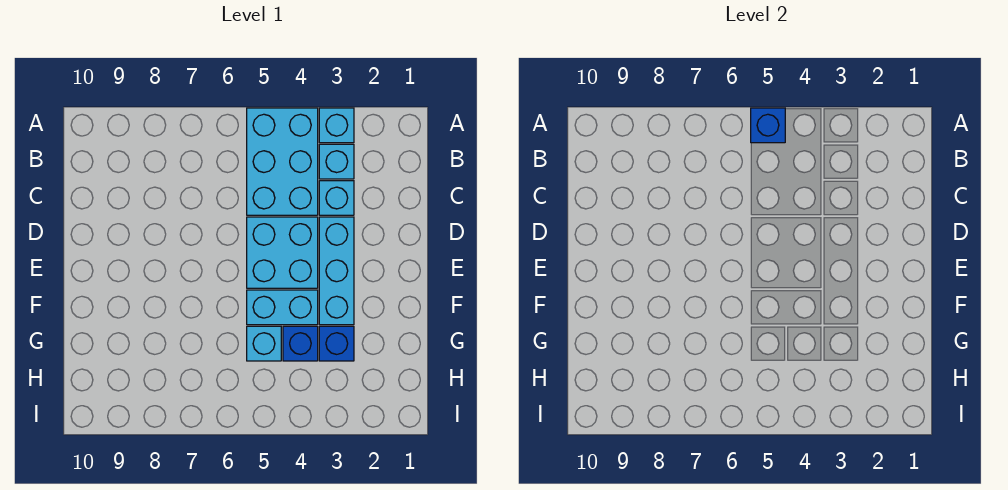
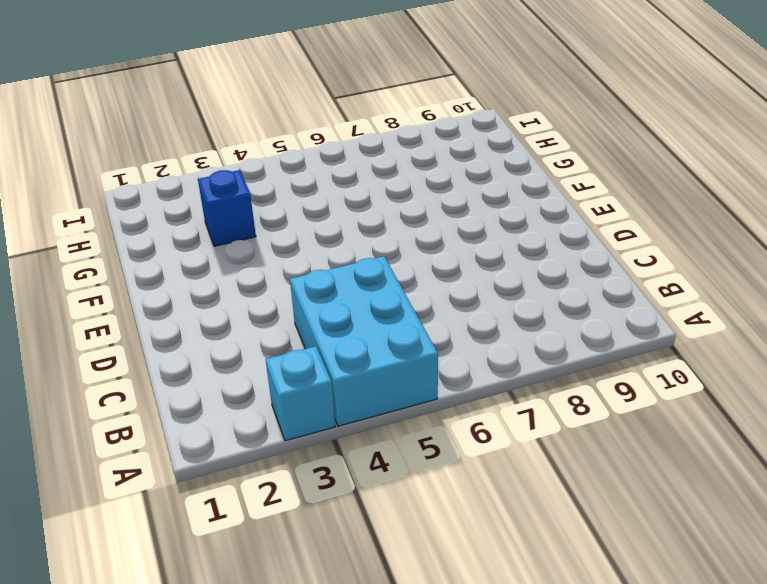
none -> cyan 1x1 brick [319,144,354,179]
none -> cyan 1x1 brick [319,181,354,215]

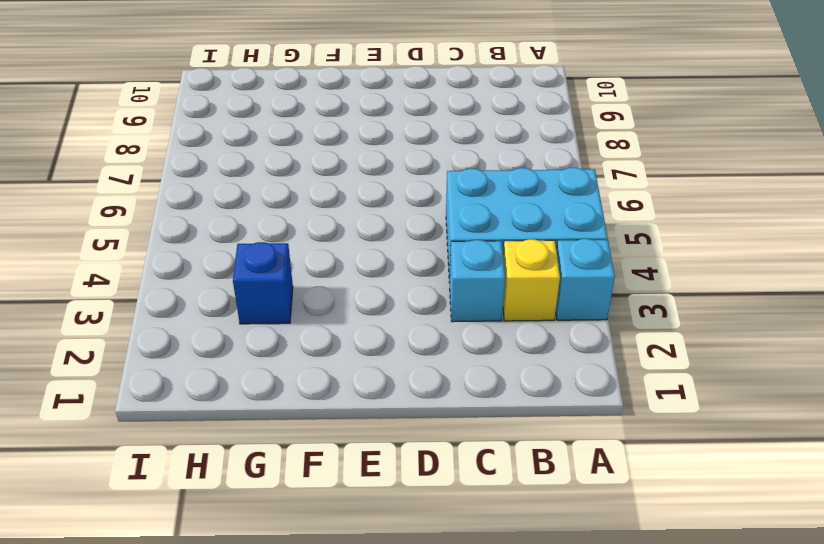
yellow 1x1 brick [503,239,560,321] -> cyan 1x1 brick [319,144,354,179]
none -> cyan 1x3 brick [319,217,354,325]
none -> cyan 2x2 brick [247,217,318,288]

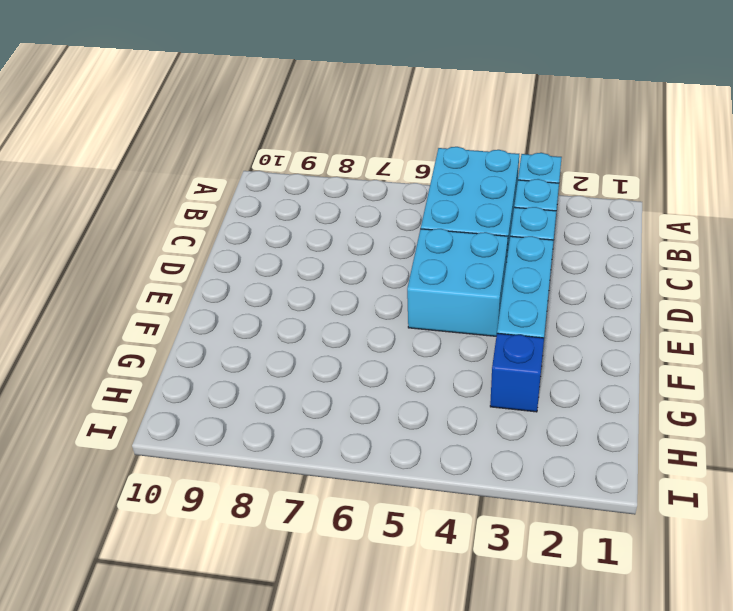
none -> cyan 1x2 brick [247,290,318,325]
none -> blue 1x1 brick [283,326,318,361]

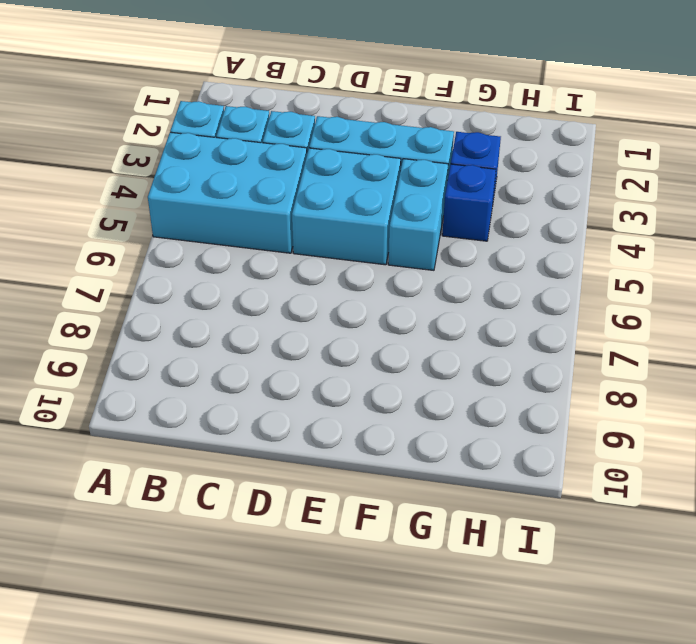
none -> cyan 1x1 brick [247,326,281,361]
none -> blue 1x1 brick [751,108,785,143]

